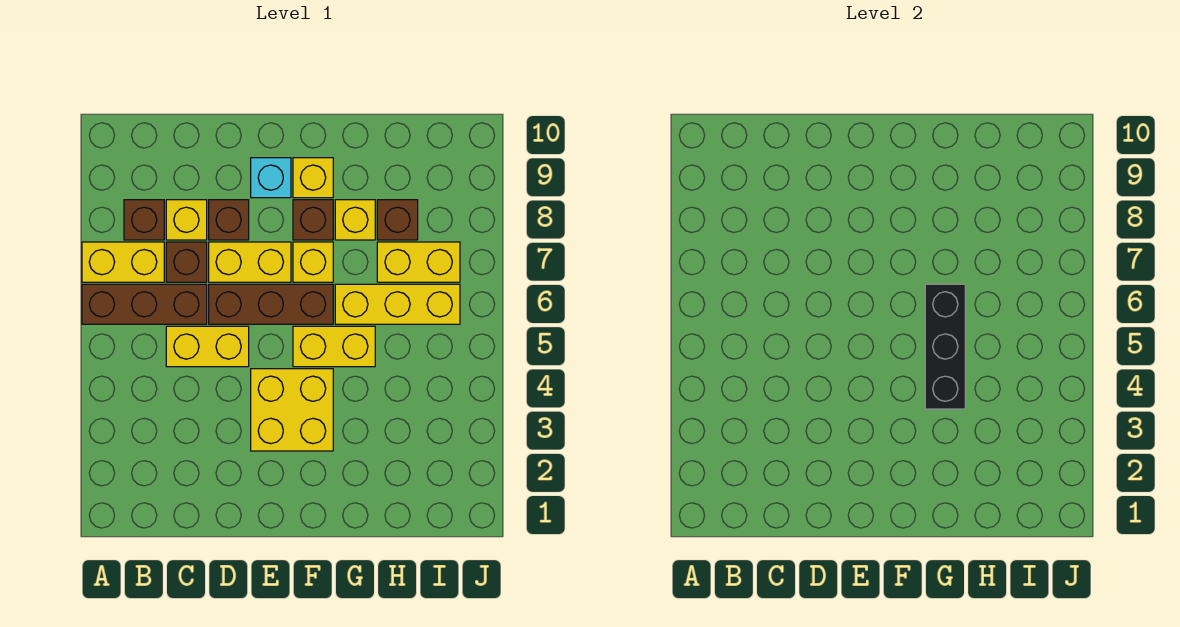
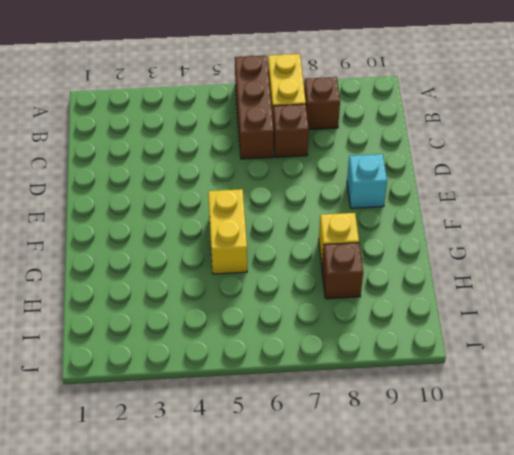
none -> yellow 1x2 brick [166,326,249,367]
none -> yellow 1x1 brick [166,200,207,240]
none -> brown 1x3 brick [209,284,333,324]

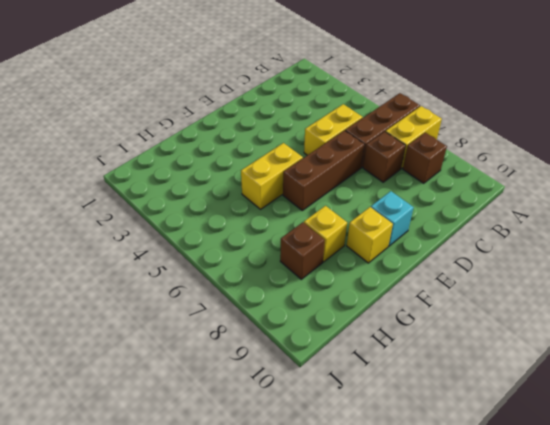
none -> yellow 1x1 brick [166,200,207,240]
none -> yellow 1x2 brick [209,242,291,282]
none -> brown 1x1 brick [209,200,249,240]

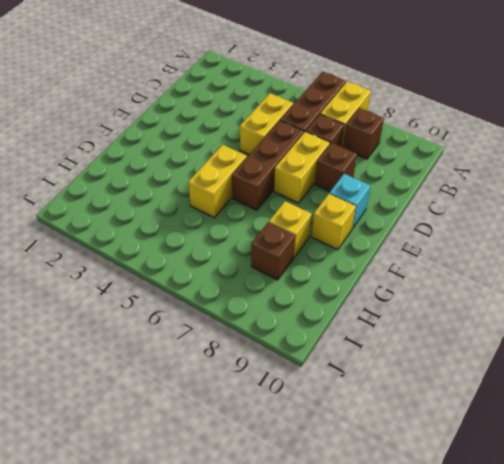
none -> yellow 1x1 brick [166,200,207,240]
none -> yellow 2x2 brick [251,369,333,451]
none -> yellow 1x1 brick [293,242,333,282]

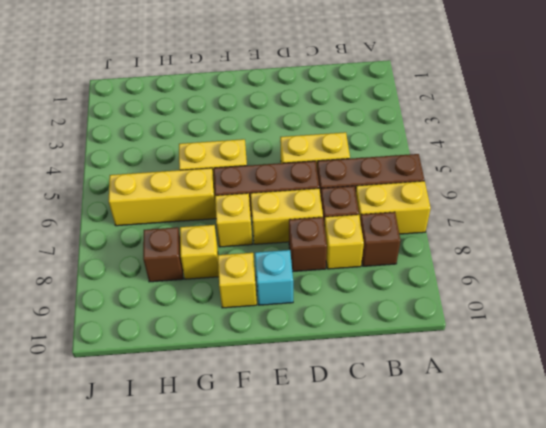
none -> yellow 2x2 brick [251,369,333,451]
none -> brown 1x1 brick [293,200,333,240]
none -> yellow 1x2 brick [377,242,460,282]

